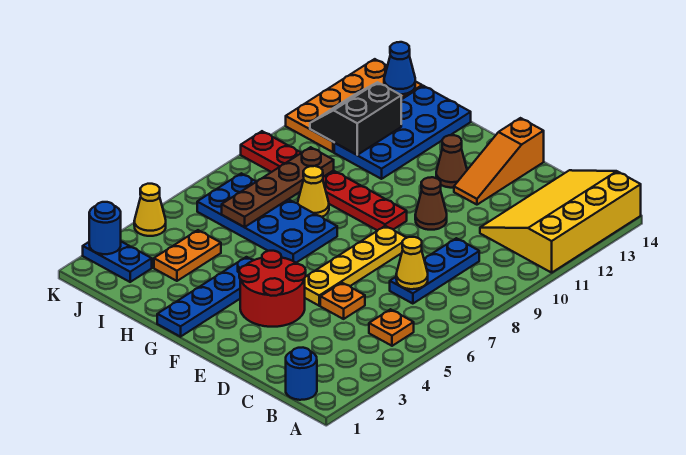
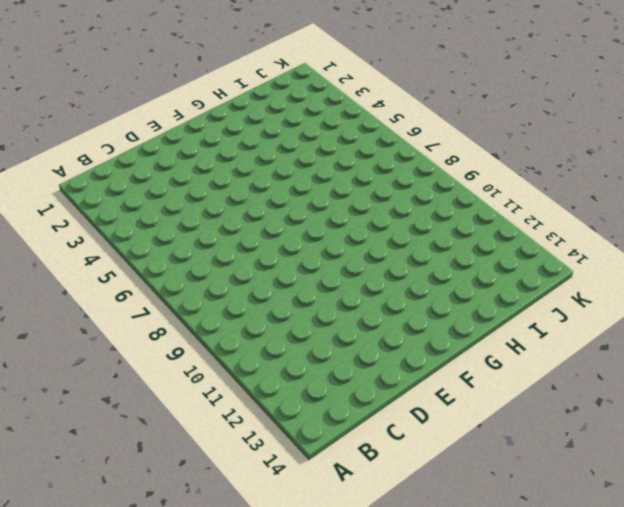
none -> yellow 3x4 slope [480,170,641,273]
none -> blue 1x1 round brick [286,348,317,400]
none -> orange 1x1 plate [369,309,414,346]

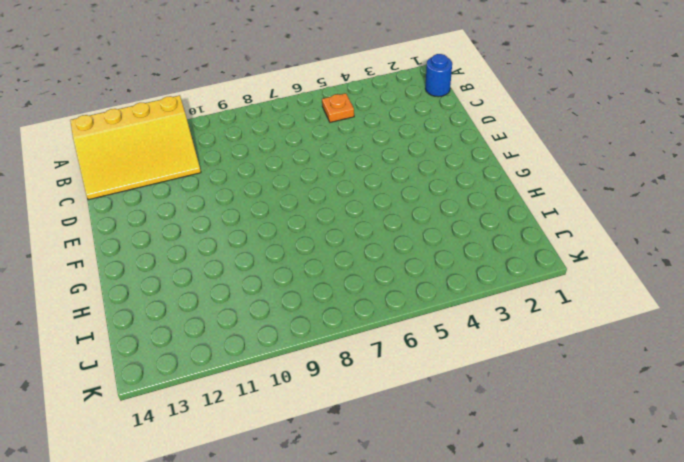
none -> blue 1x3 plate [390,238,479,304]
none -> orange 1x1 plate [320,283,365,319]
none -> red 2x2 round brick [239,251,306,327]

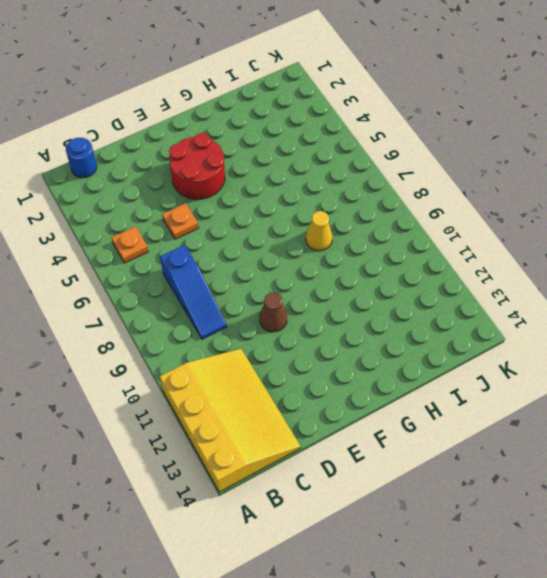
blue 1x3 slope [160,245,227,339] -> blue 1x3 plate [390,238,479,304]
none -> yellow 1x4 plate [305,226,406,306]
none -> orange 1x3 slope [454,118,544,205]
none -> red 1x6 plate [241,131,407,231]

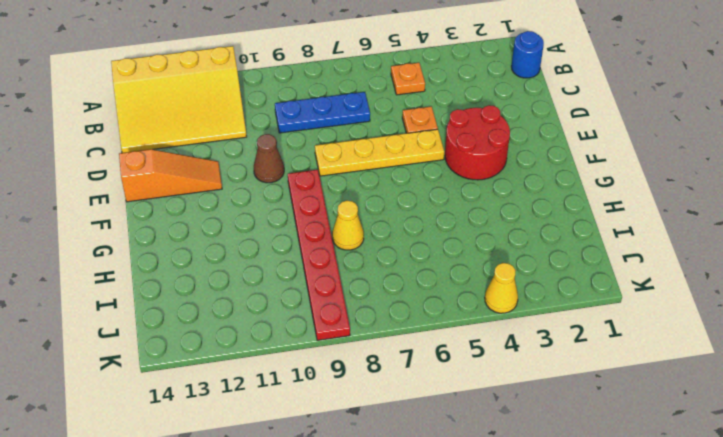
none -> brown 1x1 cone [436,135,467,188]
none -> blue 1x4 plate [157,257,253,337]
none -> blue 2x4 plate [197,173,337,263]

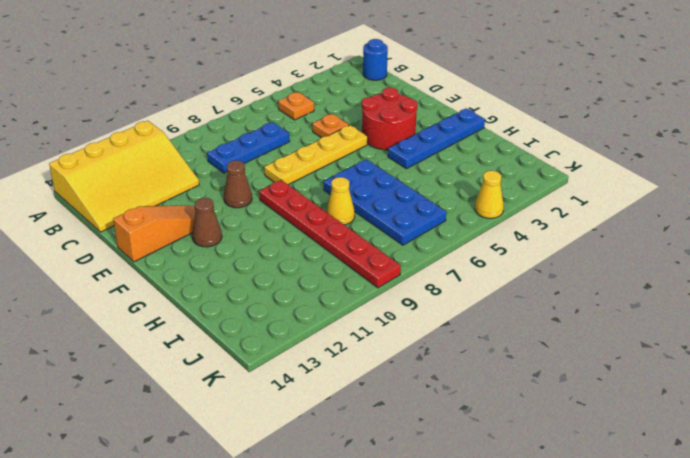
none -> blue 2x4 plate [334,86,471,179]
none -> orange 1x2 plate [154,230,221,281]
none -> blue 1x2 plate [83,242,152,282]

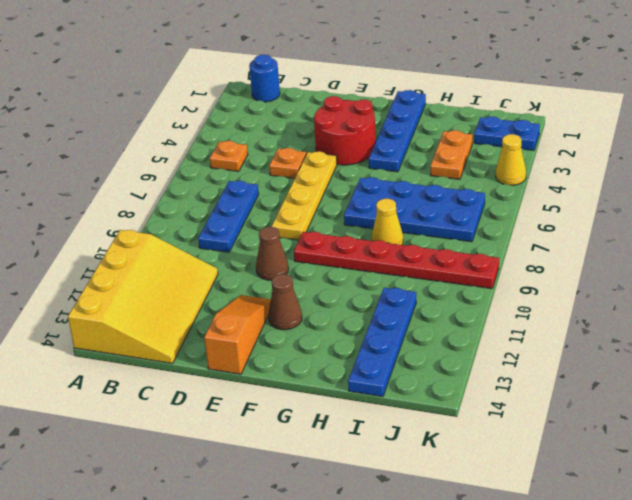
blue 1x4 plate [348,288,416,397] -> blue 2x4 plate [334,86,471,179]
none -> orange 2x4 plate [286,59,422,152]
none -> yellow 1x1 cone [396,237,428,289]
none -> brown 1x4 plate [222,147,334,227]

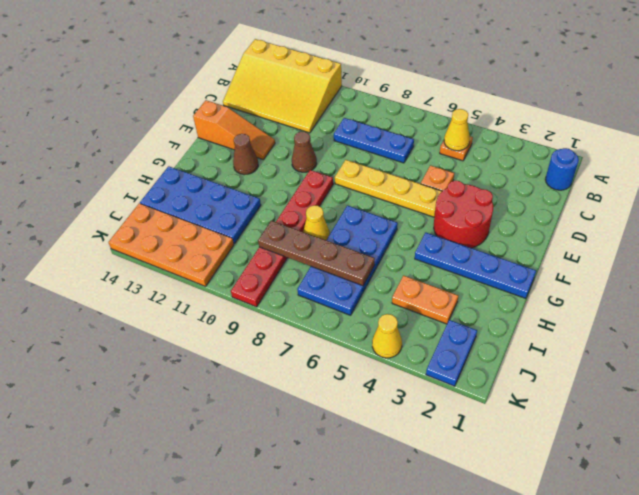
yellow 1x1 cone [444,109,470,151] -> yellow 1x1 cone moved to [396,237,428,289]
none -> black 2x2 slope [310,82,401,155]
none -> blue 1x1 cone [384,42,415,94]
none -> blue 1x1 round brick [89,202,121,254]

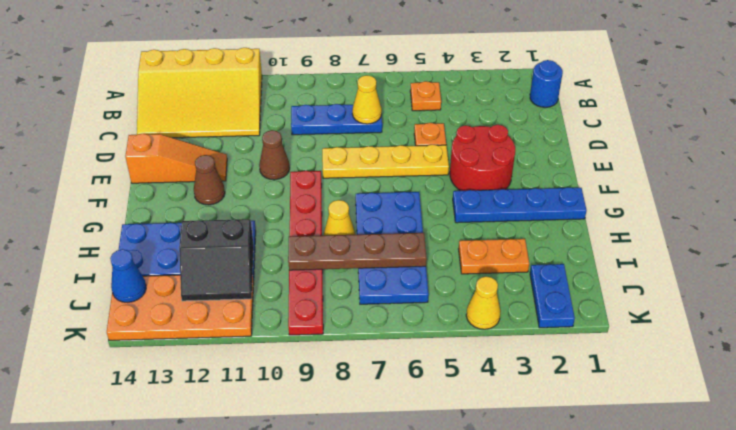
none -> blue 1x1 round brick [89,202,121,254]

